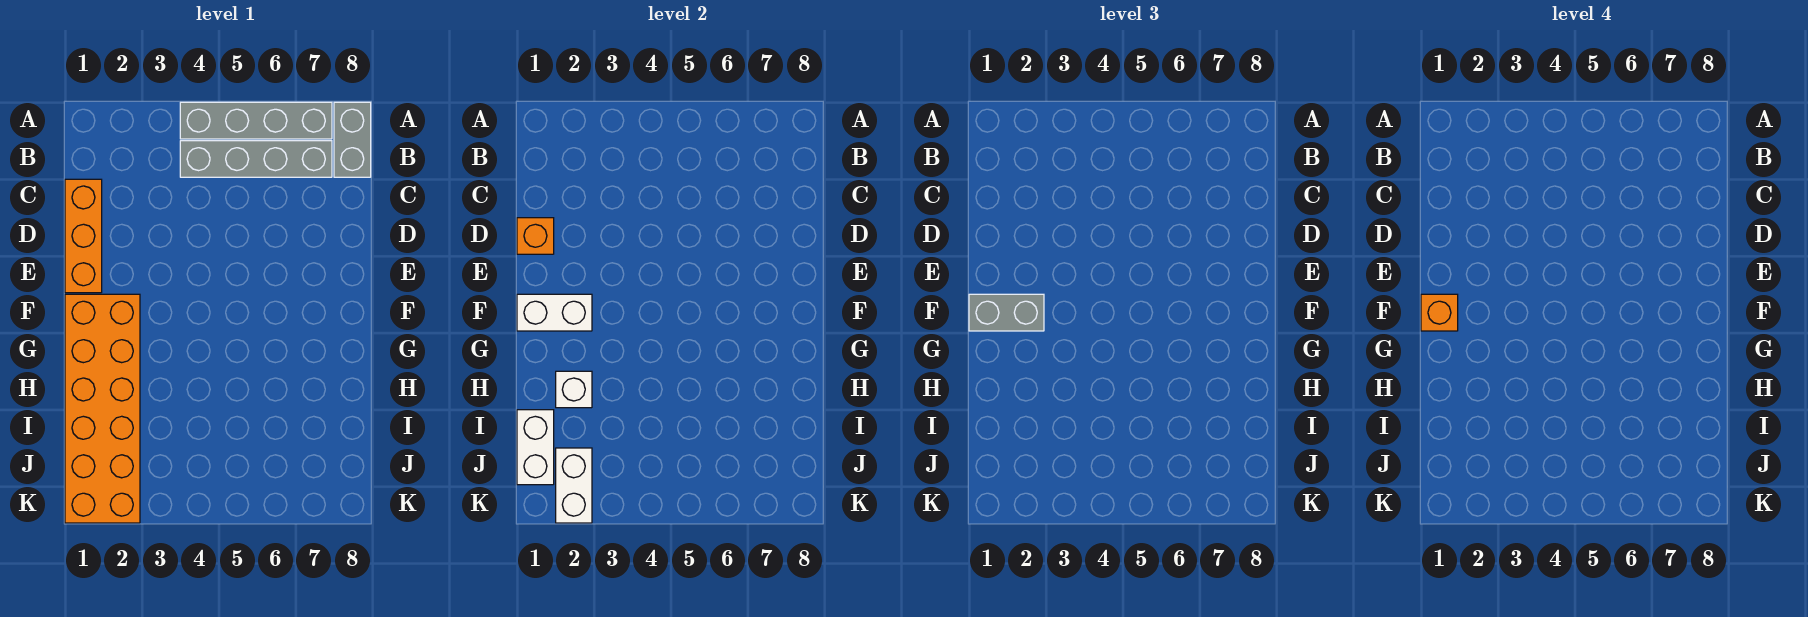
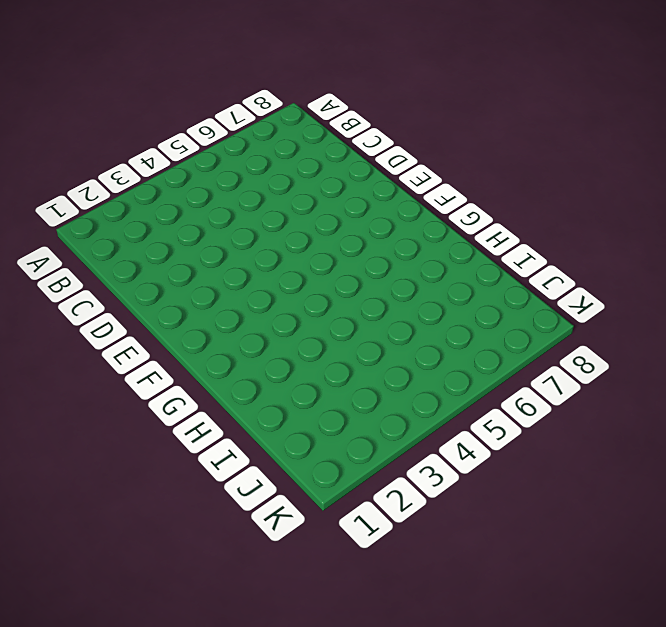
none -> grey 1x4 brick [180,102,332,139]
none -> grey 1x2 brick [334,102,371,177]
none -> grey 1x4 brick [180,141,332,177]

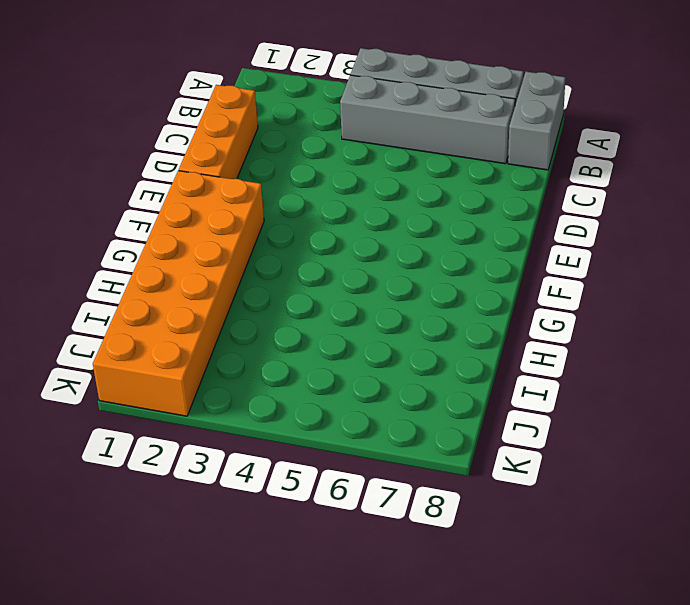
none -> orange 1x1 brick [517,218,554,254]
none -> white 1x2 brick [517,294,592,331]
none -> white 1x1 brick [556,371,592,408]

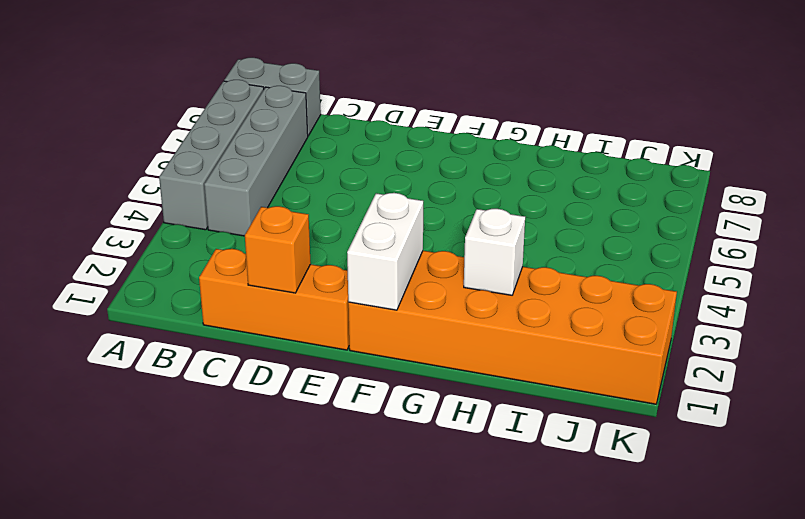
none -> white 1x2 brick [517,410,554,485]
none -> white 1x2 brick [556,448,592,523]
none -> grey 1x2 brick [969,294,1044,331]

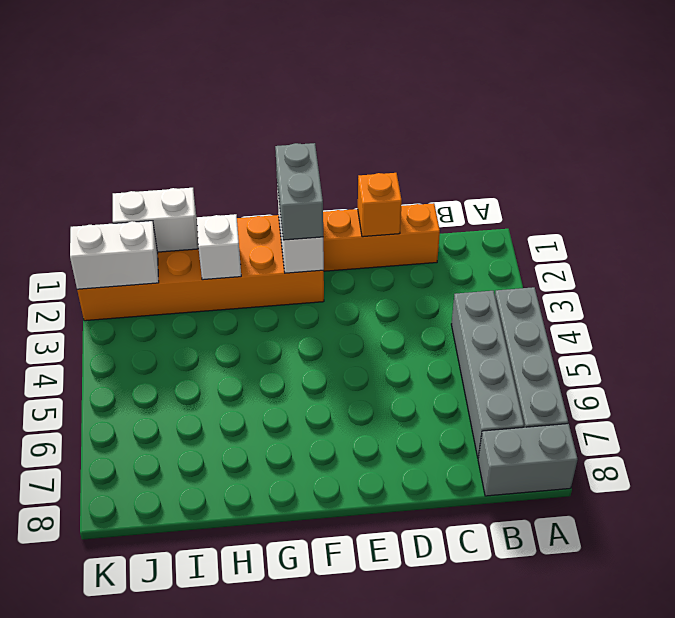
none -> orange 1x1 brick [1421,294,1458,331]

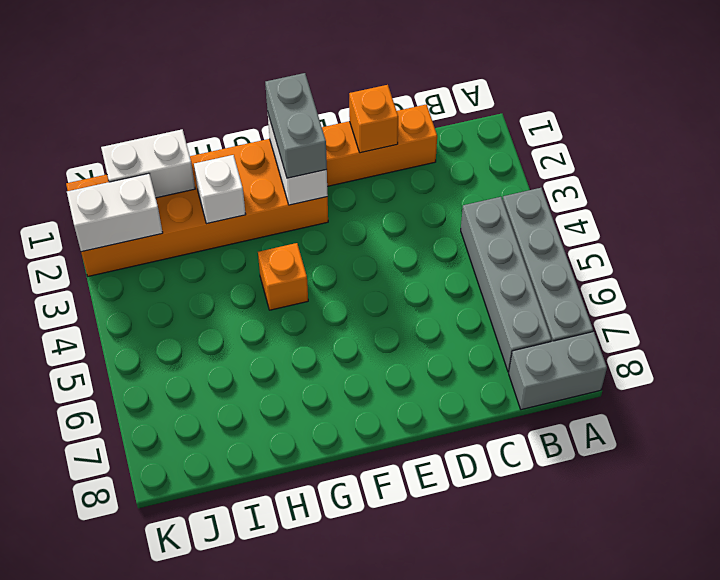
orange 1x1 brick [258,243,308,310] -> orange 1x1 brick moved to [1421,294,1458,331]

